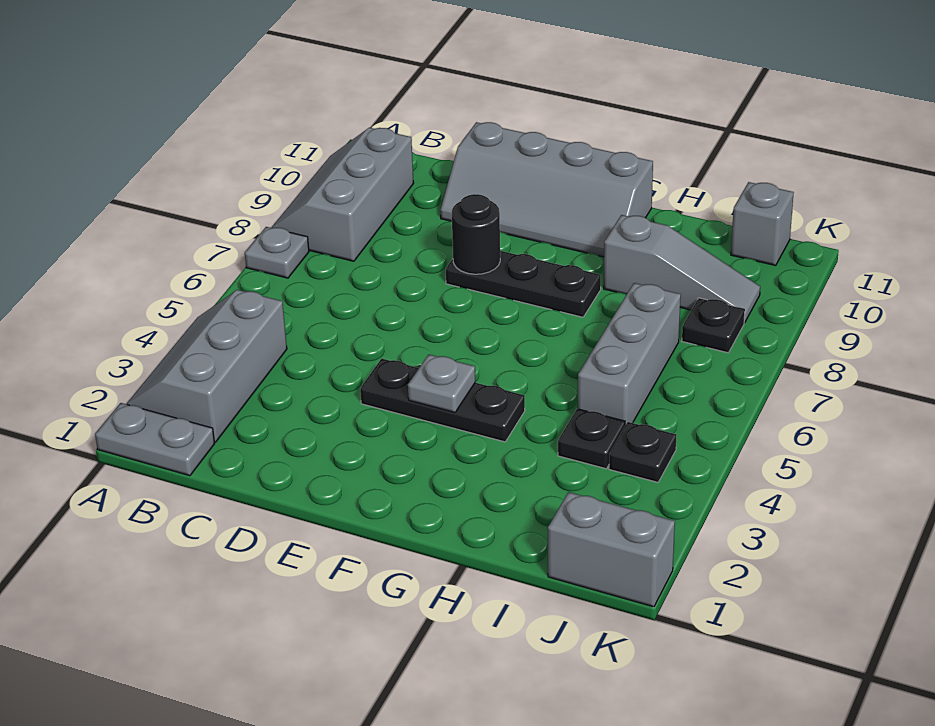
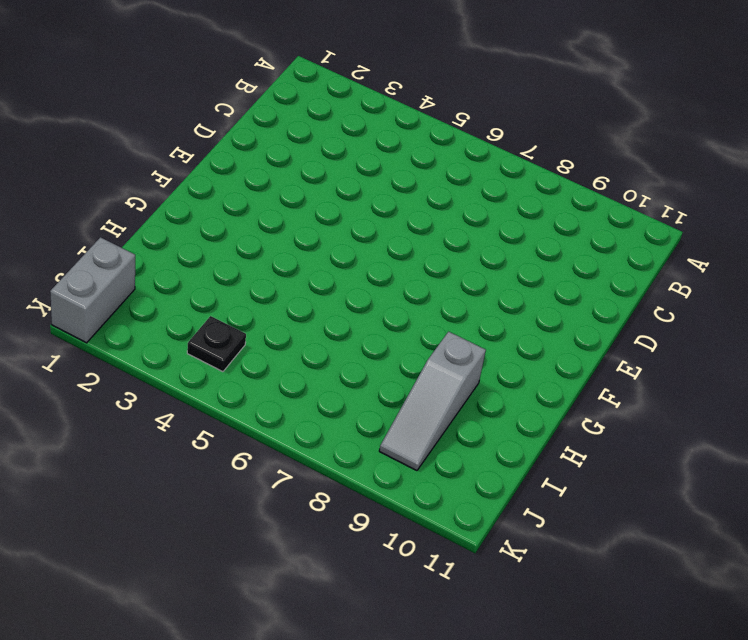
none -> grey 1x2 plate [95,403,215,476]
none -> grey 2x3 slope [127,290,287,442]
none -> grey 1x1 plate [245,227,309,278]

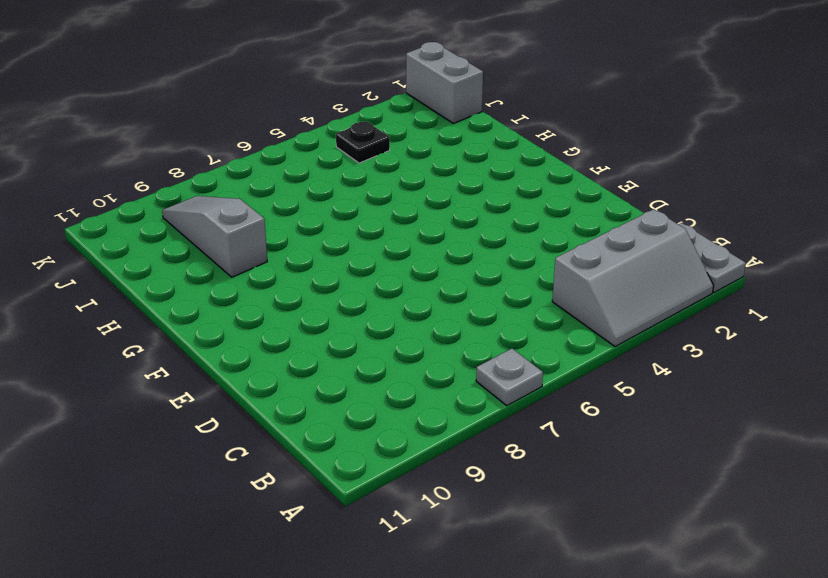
none -> grey 2x3 slope [271,128,414,261]
none -> grey 2x4 slope [440,122,653,257]
none -> black 1x3 plate [360,358,525,442]

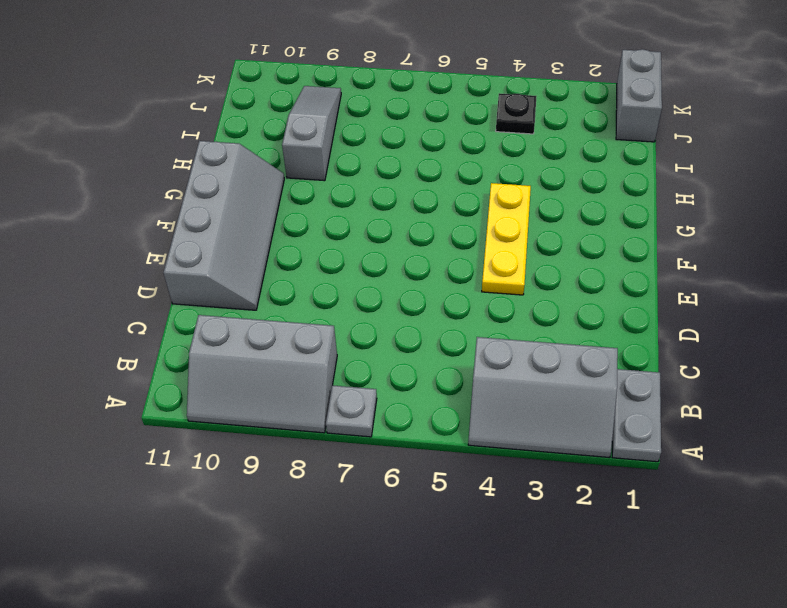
yellow 1x3 plate [482,183,531,295] -> black 1x3 plate [360,358,525,442]
none -> black 1x3 plate [446,251,601,317]
none -> black 1x1 plate [558,409,625,469]
none -> grey 1x3 brick [578,283,681,425]

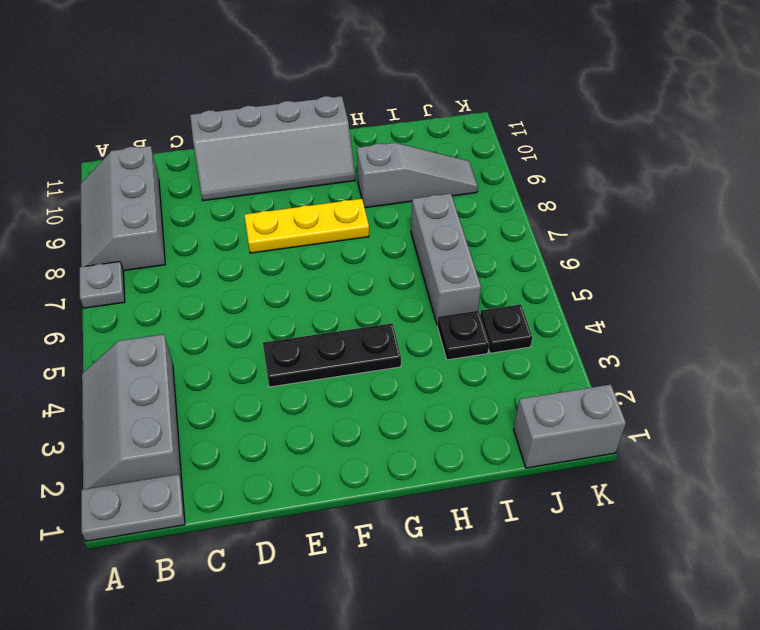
yellow 1x3 plate [244,199,369,253] -> black 1x3 plate [446,251,601,317]
none -> black 1x1 plate [682,298,745,353]
none -> grey 1x1 brick [731,182,794,266]
none -> black 1x1 round brick [452,194,500,274]

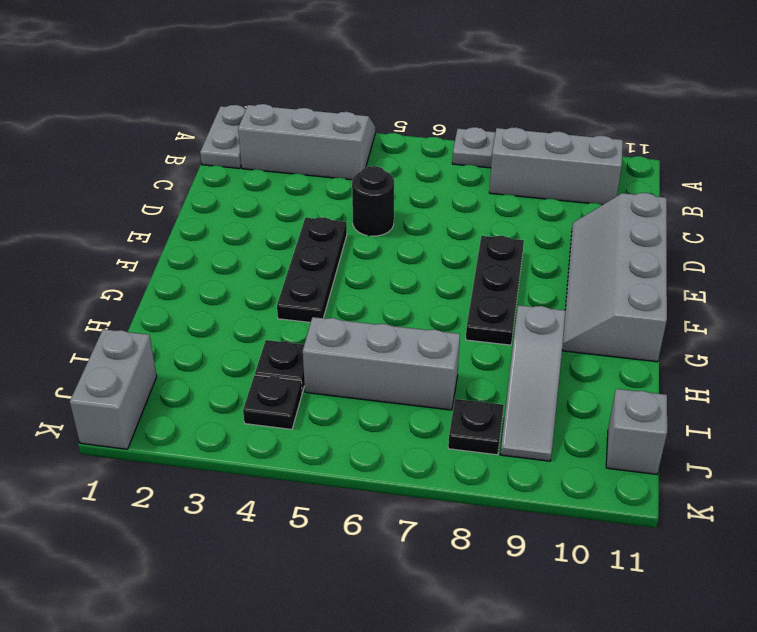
black 1x1 round brick [352,166,394,236] -> black 1x1 round brick moved to [452,194,500,274]
none -> grey 1x1 plate [408,355,475,412]

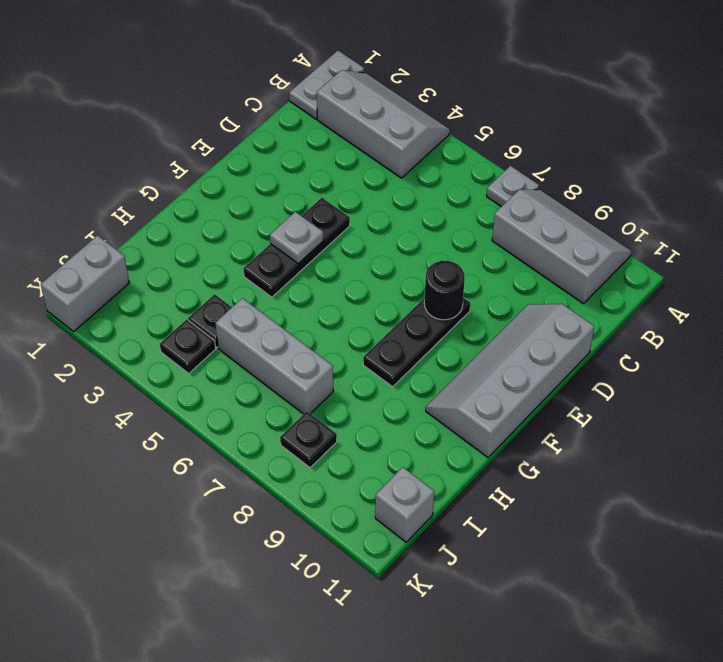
none -> grey 1x3 slope [604,215,760,323]

